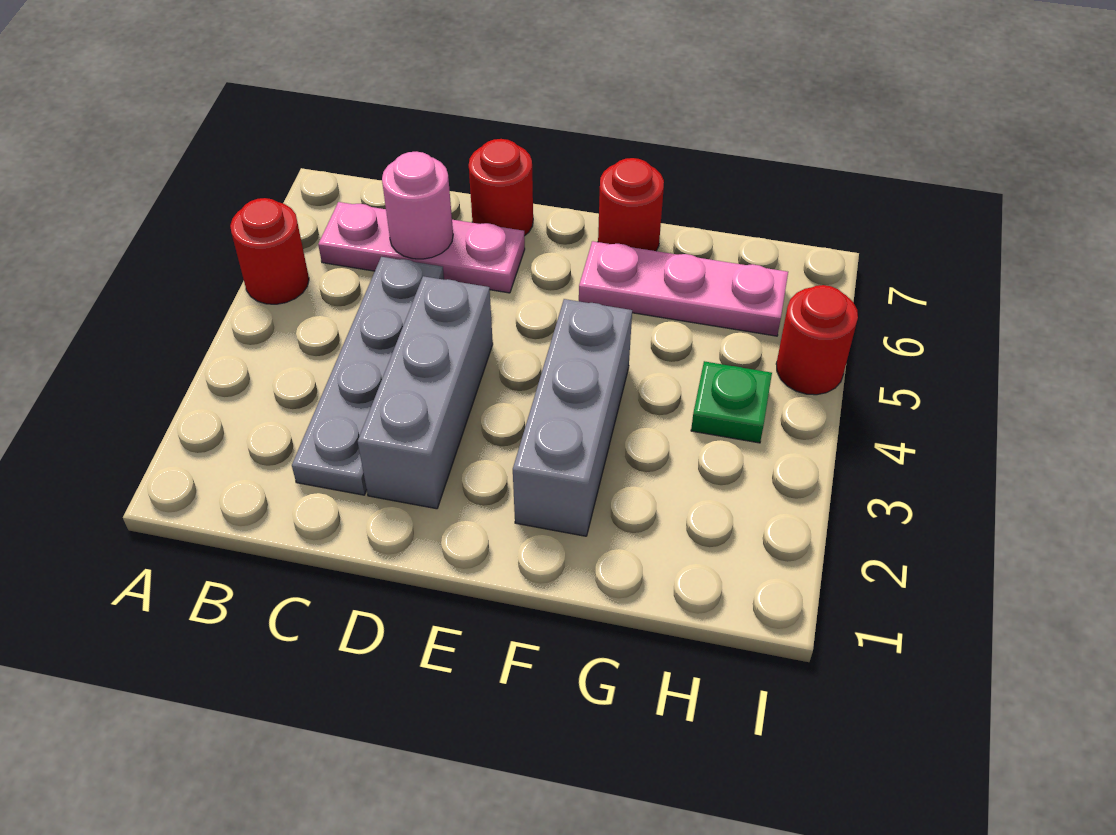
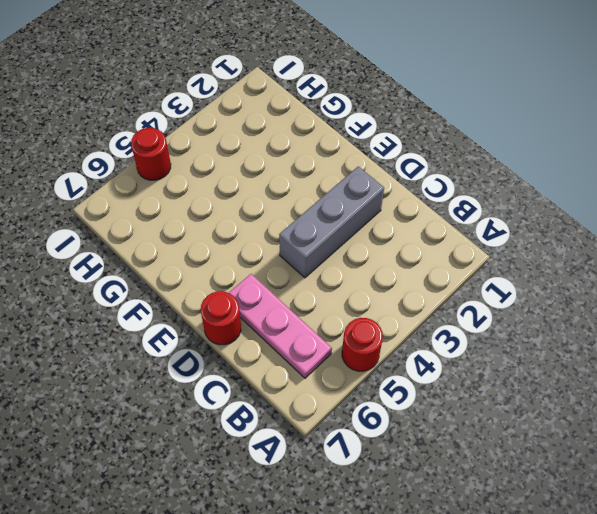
none -> grey 1x4 plate [292,257,444,495]
none -> grey 1x3 brick [513,299,632,536]

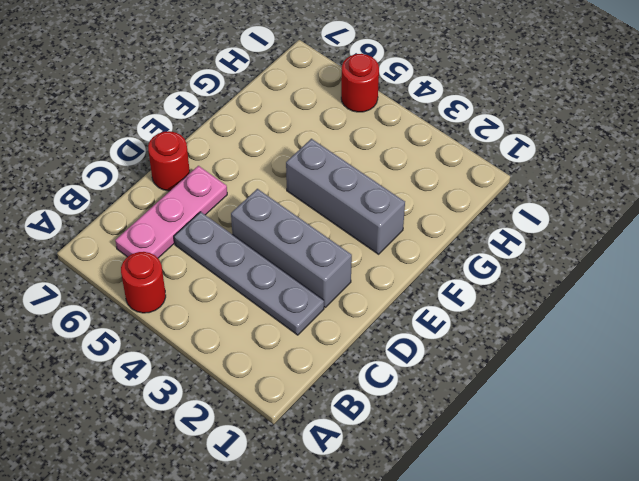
none -> pink 1x3 plate [579,241,788,336]
none -> red 1x1 round brick [598,158,664,251]

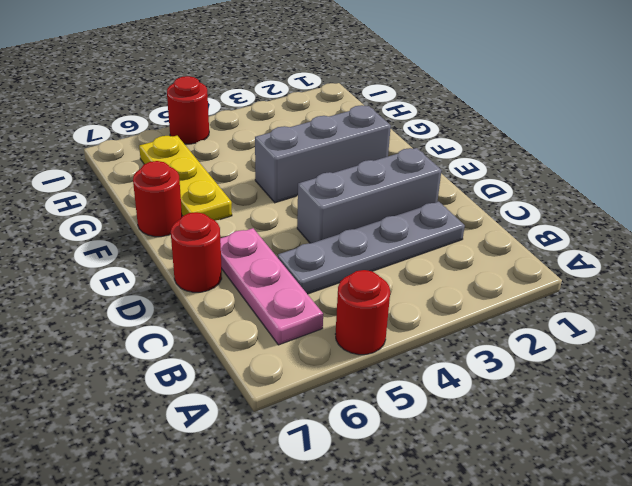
yellow 1x3 plate [139,136,232,221] -> pink 1x3 plate [579,241,788,336]
none -> green 1x1 plate [691,361,772,443]
none -> pink 1x1 round brick [382,152,453,259]

